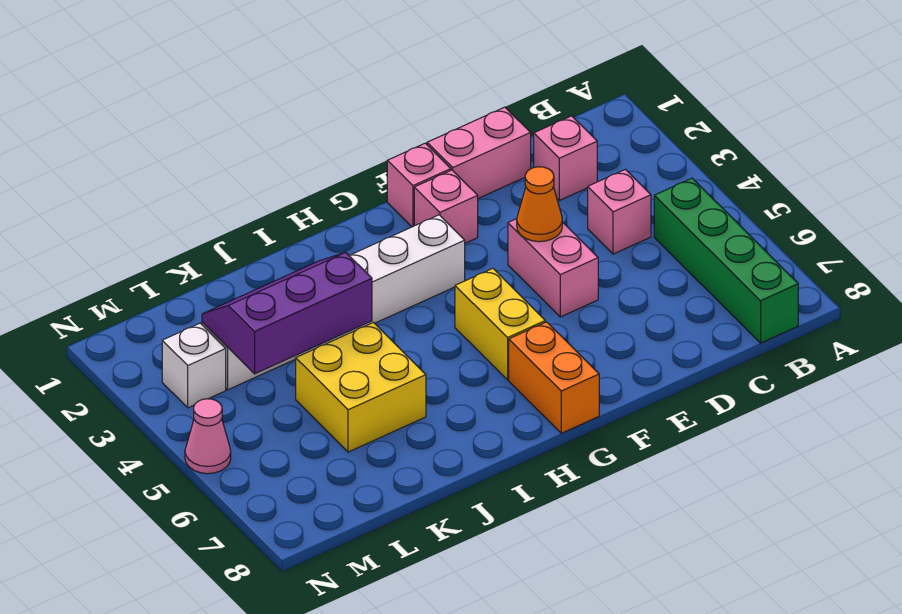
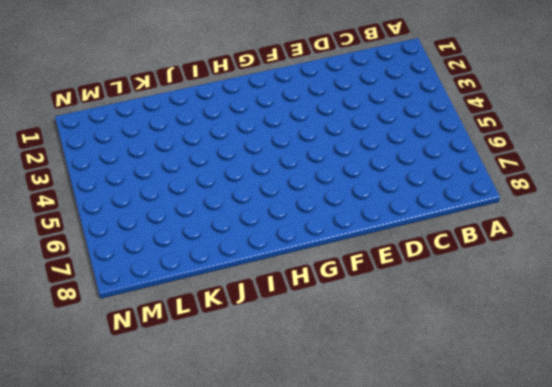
none -> green 1x4 brick [654,178,798,343]
none -> pink 1x1 brick [534,116,597,201]
none -> pink 1x1 brick [588,169,651,254]

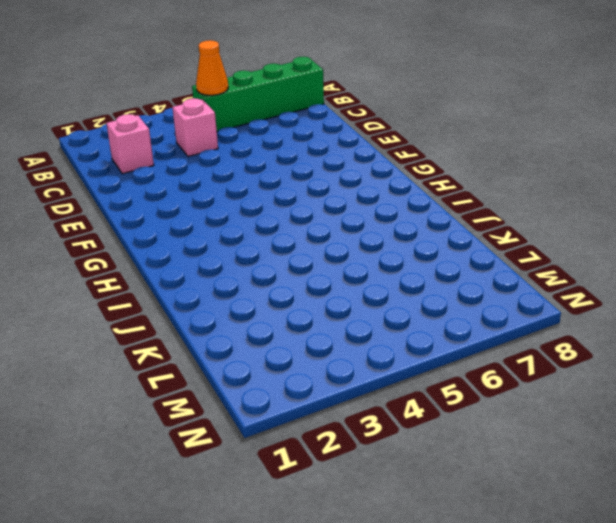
orange 1x1 cone [196,40,228,95] -> orange 1x1 cone moved to [517,167,562,242]
none -> pink 1x2 brick [427,107,531,198]
none -> pink 1x2 brick [508,219,598,317]
none -> pink 1x1 brick [387,143,451,227]

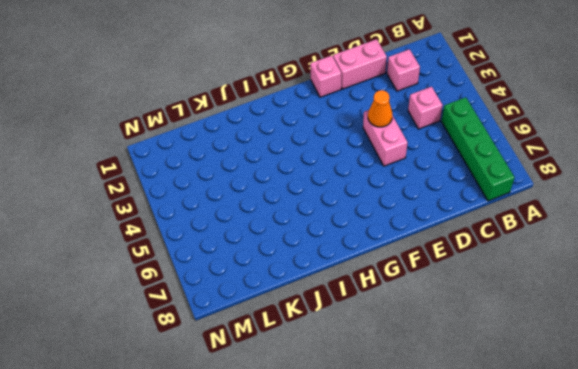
none -> pink 1x1 brick [414,170,478,243]
none -> white 1x6 brick [202,215,465,390]
none -> yellow 1x2 brick [455,268,545,380]

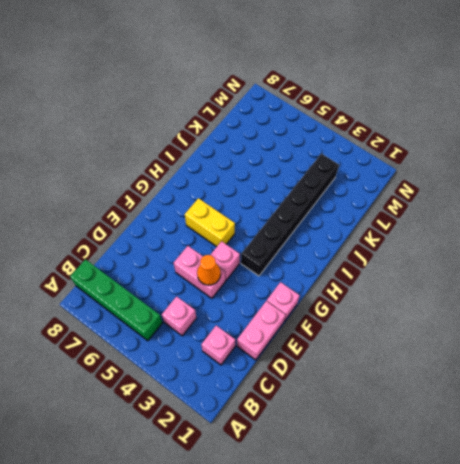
pink 1x1 brick [211,241,240,280] -> pink 1x1 brick moved to [414,170,478,243]
black 1x6 brick [241,154,339,276] -> white 1x6 brick [202,215,465,390]
none -> orange 1x2 brick [509,322,599,433]
none -> yellow 2x2 brick [296,323,426,452]
none -> white 1x1 brick [162,323,226,408]

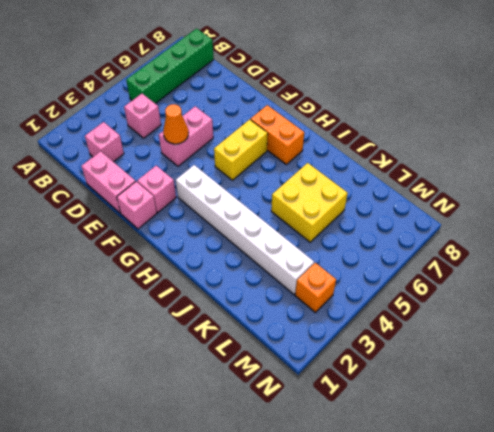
orange 1x2 brick [250,105,304,164] -> orange 1x2 brick turned to [509,322,599,433]
orange 1x1 brick [295,263,336,312] -> white 1x1 brick [162,323,226,408]
none -> pink 1x1 cone [185,399,231,474]
none -> purple 2x3 slope [202,252,372,374]

